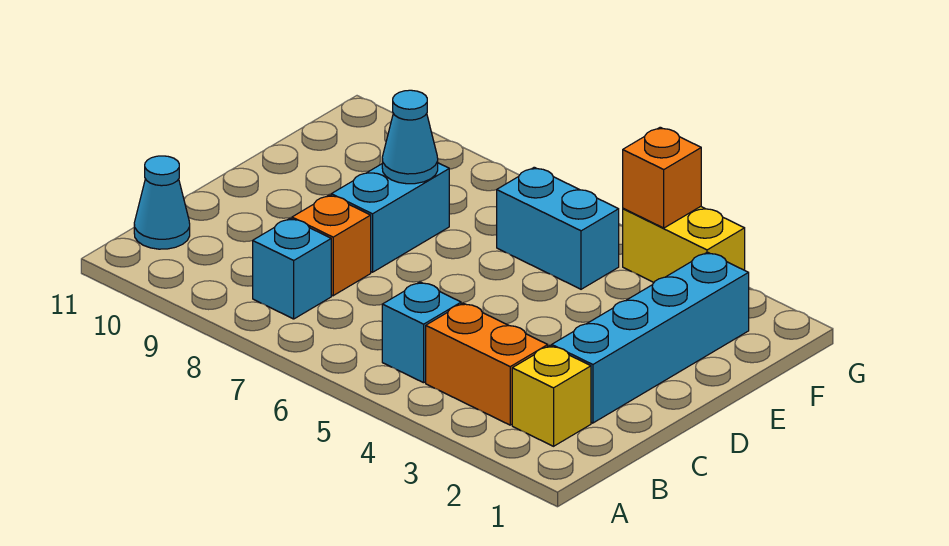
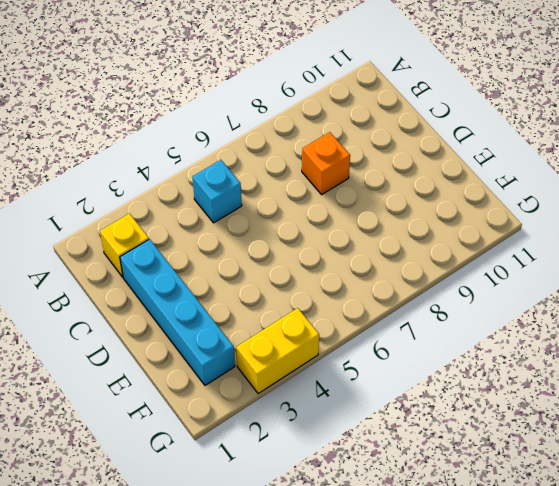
none -> orange 1x2 brick [426,303,548,425]
none -> cyan 1x1 brick [253,218,331,319]
none -> cyan 1x1 cone [134,156,190,249]

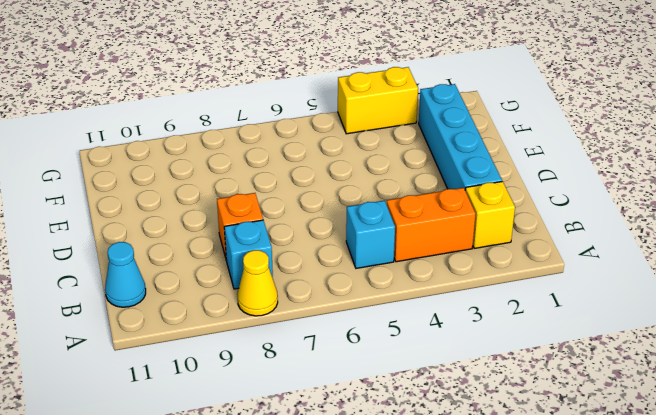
yellow 1x1 cone [238,250,278,316] -> none
none -> cyan 1x2 brick [331,163,449,272]
none -> cyan 1x2 brick [497,167,619,289]
none -> cyan 1x1 cone [382,90,438,184]

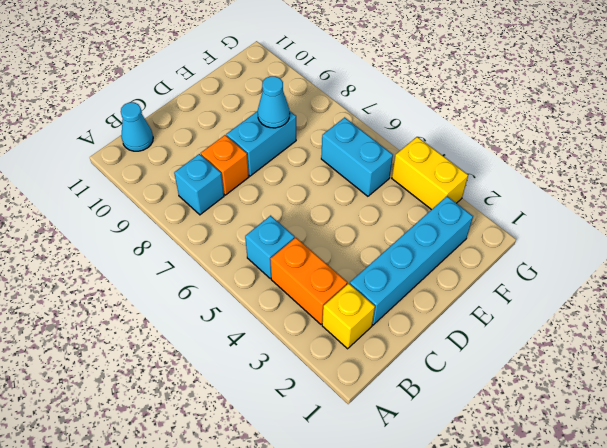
none -> orange 1x1 brick [623,127,701,228]

